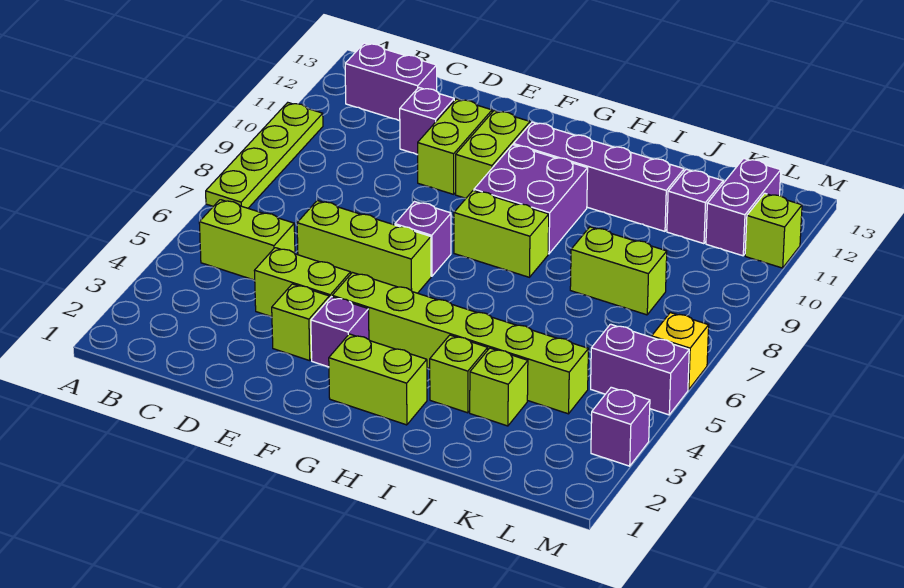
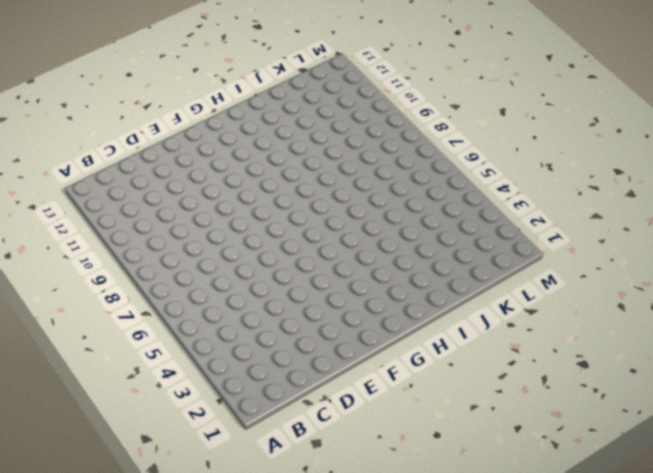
none -> lime 1x4 plate [206,103,323,208]
none -> lime 1x2 brick [199,200,295,280]
none -> purple 1x2 brick [345,43,437,121]

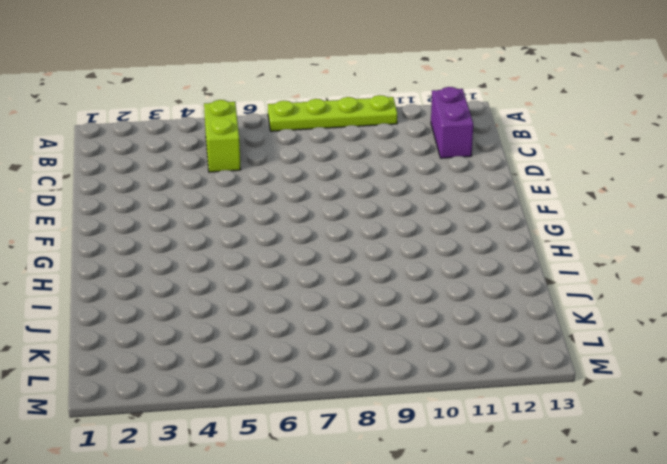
none -> lime 1x2 brick [254,248,351,317]
none -> lime 1x3 brick [297,201,431,293]
none -> purple 1x1 brick [400,88,454,154]

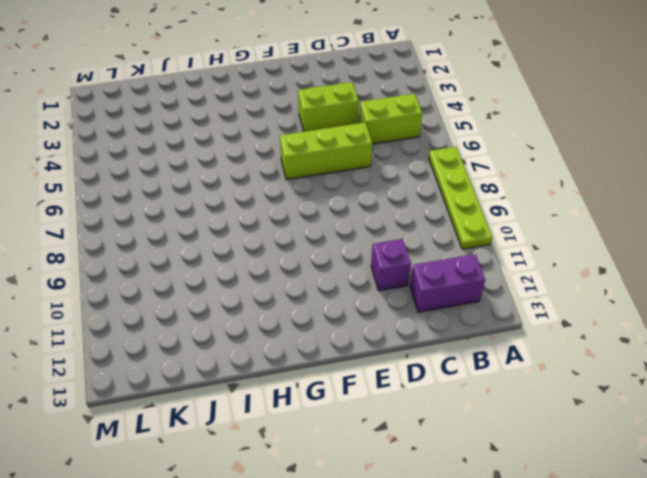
none -> lime 1x1 brick [272,284,329,361]
none -> lime 1x2 brick [418,99,492,194]
none -> purple 1x1 brick [311,297,369,367]

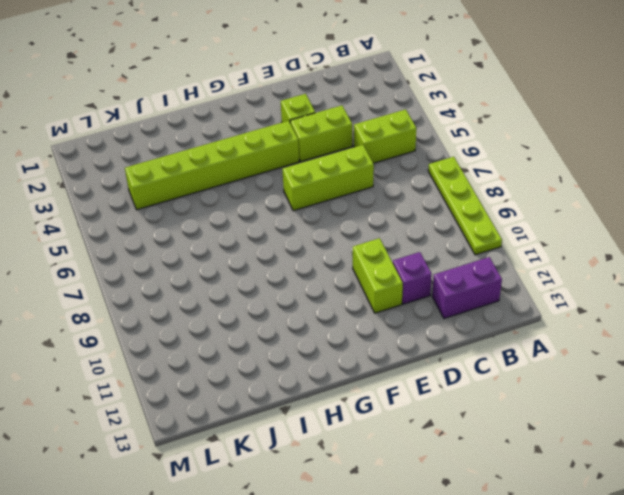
none -> purple 1x1 brick [311,297,369,367]
none -> purple 1x1 brick [395,202,451,276]
none -> lime 1x2 brick [456,111,530,198]

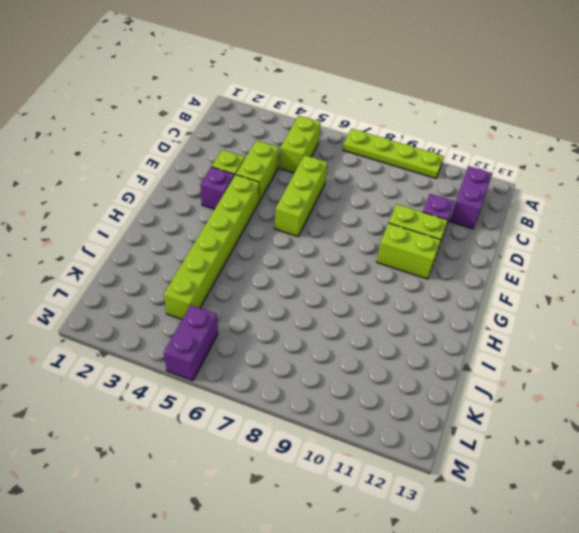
none -> purple 1x1 brick [395,202,451,276]
none -> lime 1x2 brick [329,334,427,425]
none -> lime 1x2 brick [454,190,549,277]

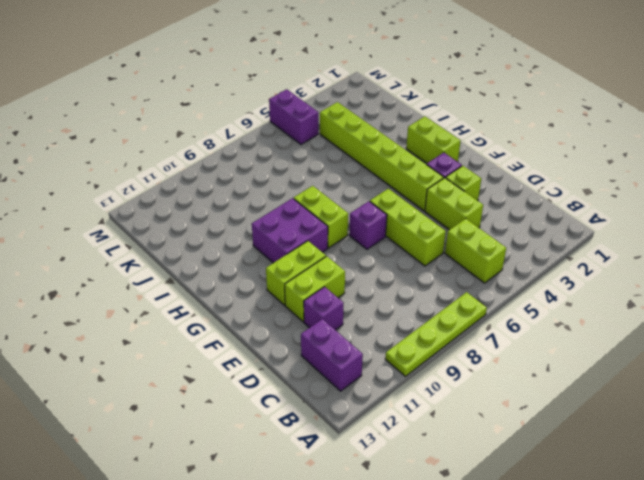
none -> purple 1x4 brick [513,122,684,231]
none -> lime 1x1 brick [430,335,488,413]
none -> lime 1x1 brick [470,348,528,426]

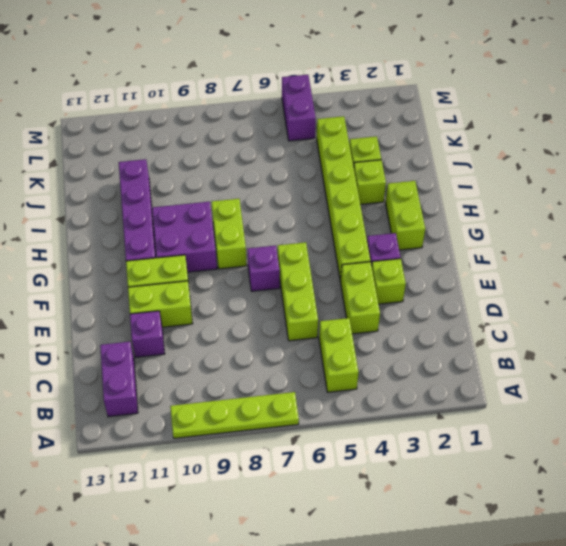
none -> lime 1x2 brick [570,227,667,315]
none -> purple 1x1 brick [667,169,723,244]
none -> purple 1x2 brick [706,158,781,256]

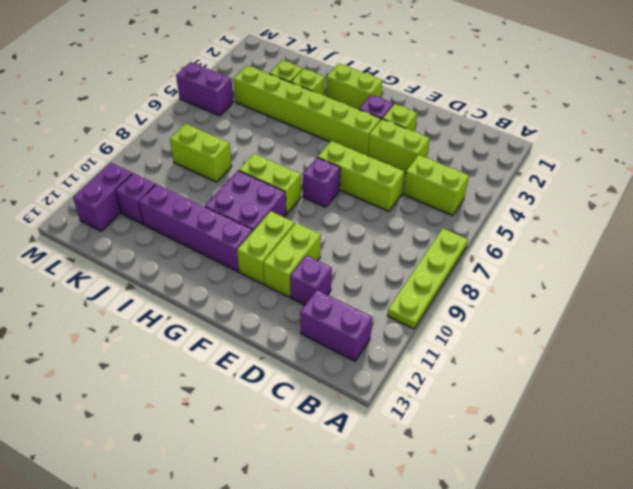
none -> purple 1x1 brick [591,387,650,466]
none -> yellow 1x1 brick [652,313,709,390]
none -> lime 1x1 brick [745,193,802,268]

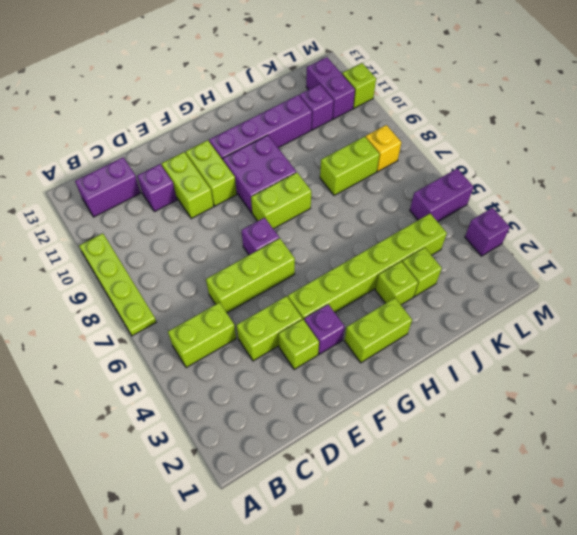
yellow 1x1 brick [366,125,401,172] -> yellow 1x1 brick moved to [652,313,709,390]

